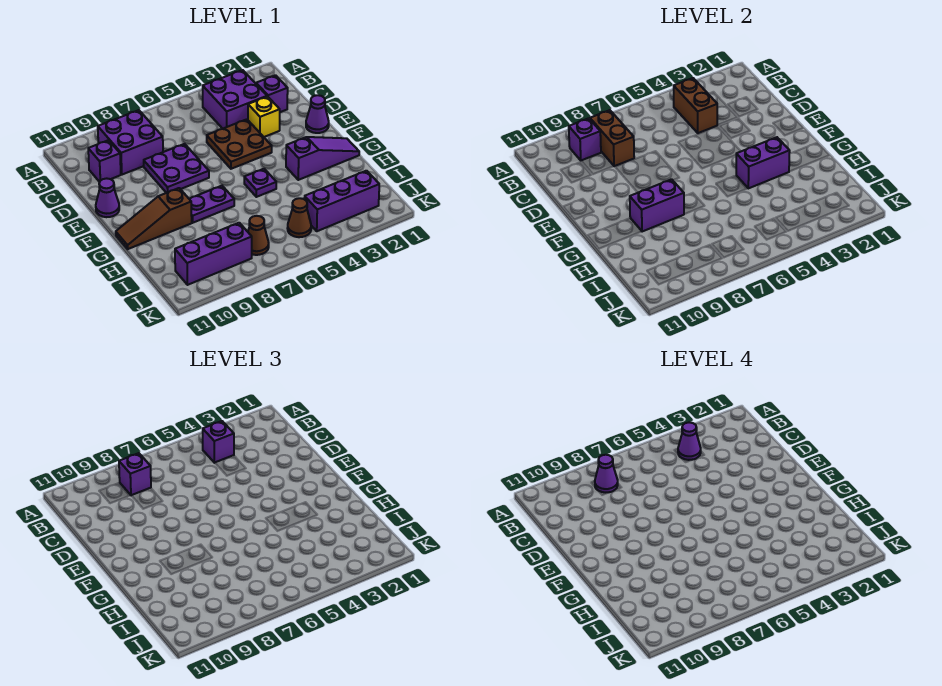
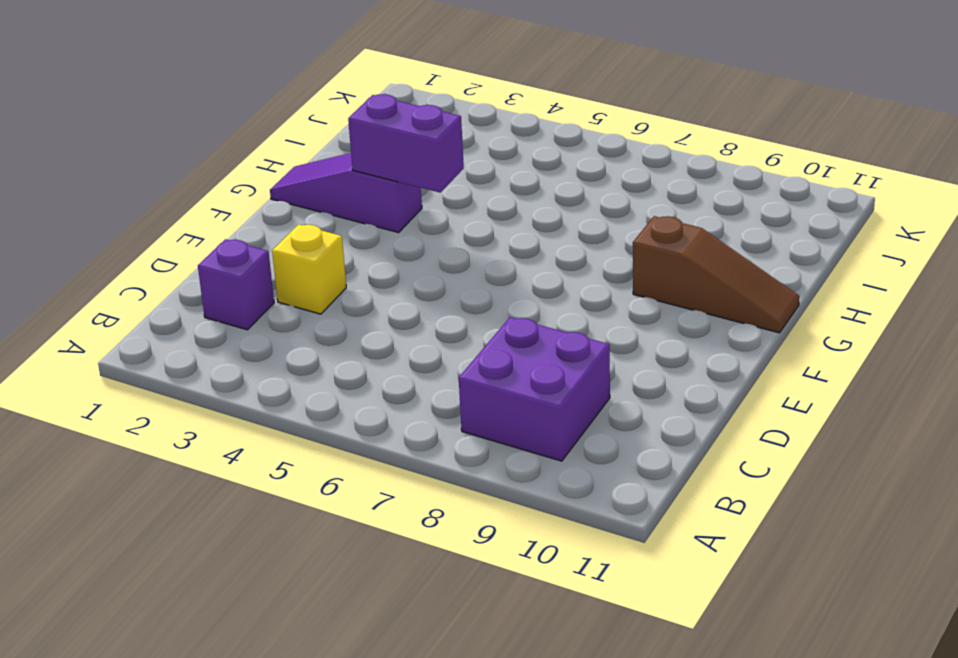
none -> purple 2x2 brick [203,70,267,129]
none -> purple 1x1 brick [88,140,121,182]
none -> brown 2x2 plate [207,119,272,169]

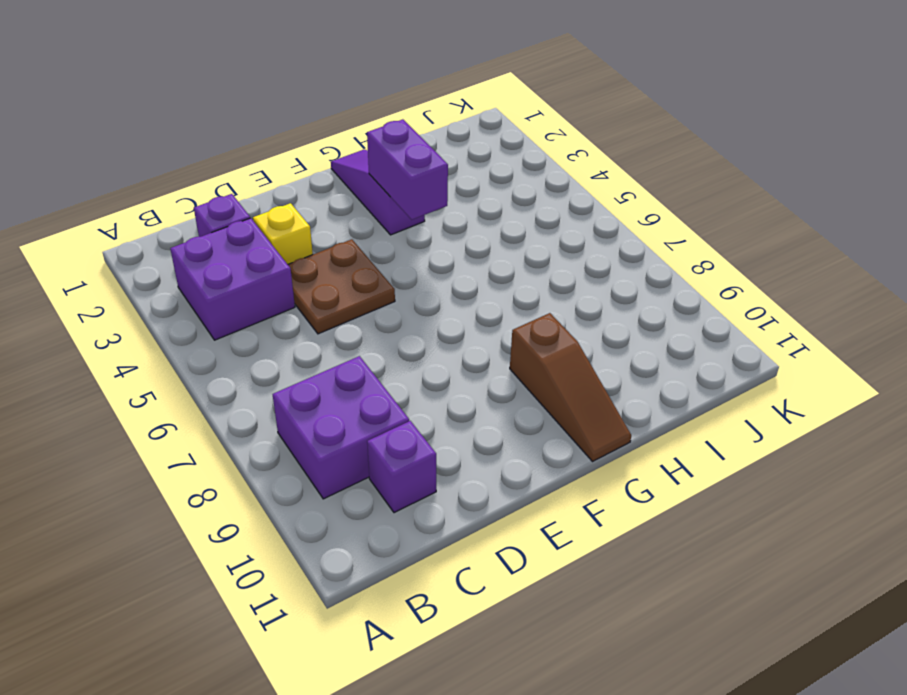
none -> purple 2x2 plate [144,144,209,193]
none -> purple 1x1 cone [306,95,329,133]
none -> purple 1x1 cone [96,178,119,217]

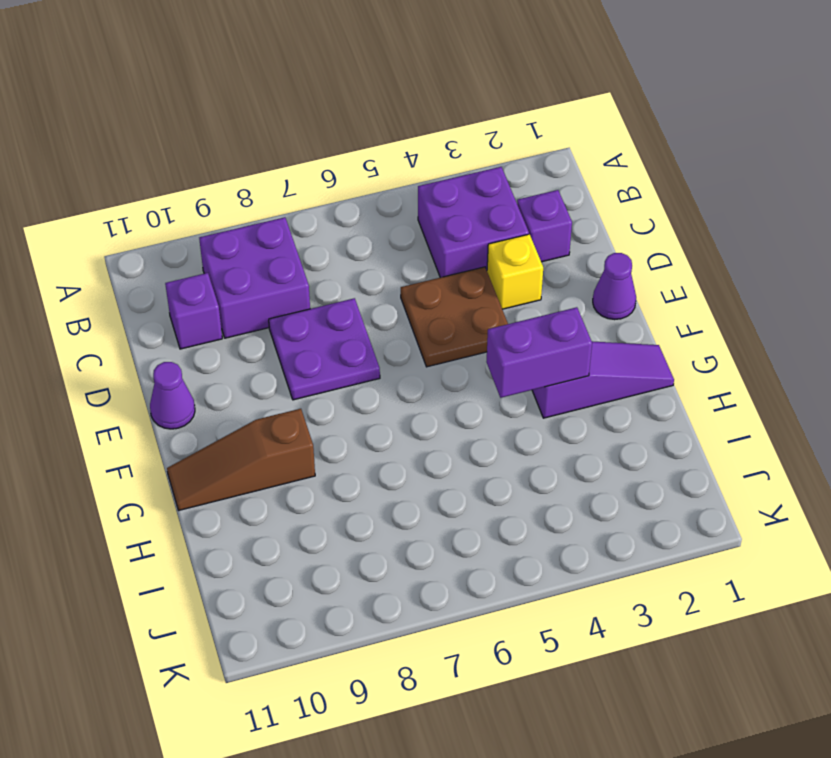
none -> purple 1x1 plate [244,169,276,197]
none -> purple 1x2 plate [190,186,234,223]
none -> purple 1x3 brick [305,171,379,231]

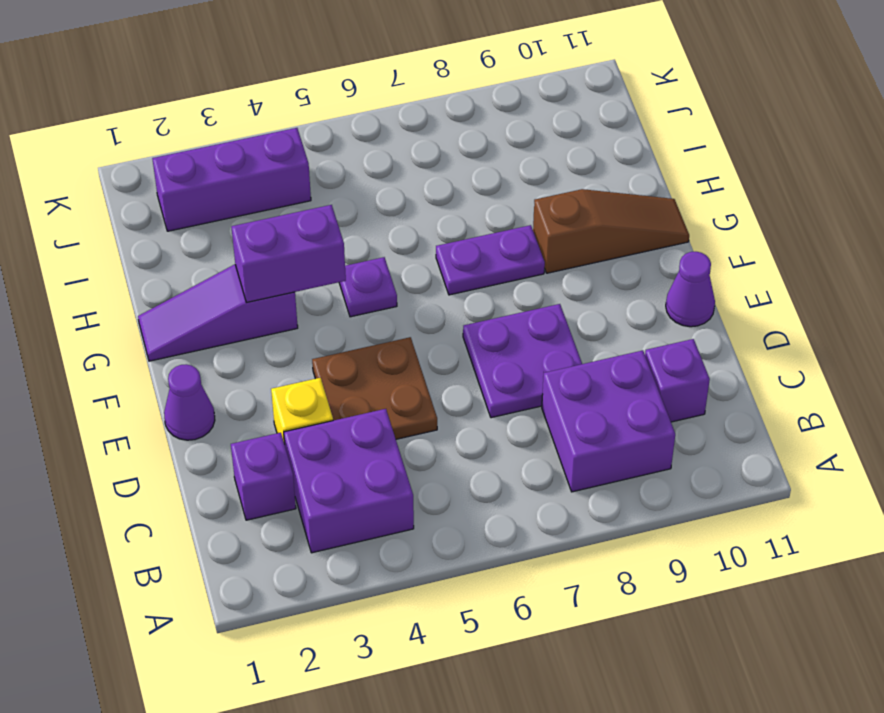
none -> brown 1x1 cone [287,198,311,237]
none -> brown 1x1 cone [248,216,269,255]
none -> purple 1x3 brick [175,223,252,285]

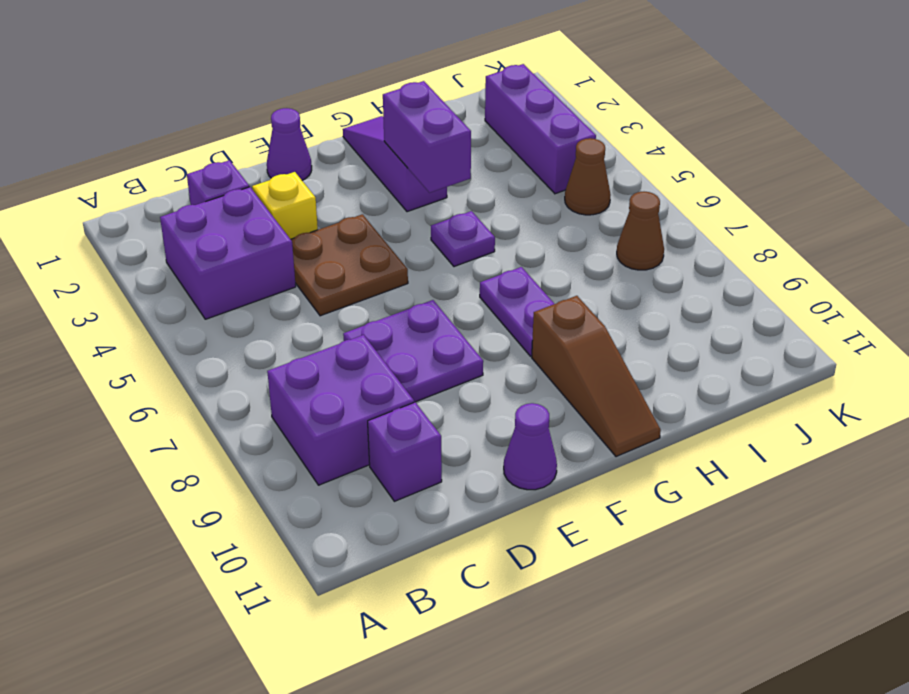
none -> purple 1x3 brick [175,223,252,285]
none -> brown 1x2 brick [674,78,717,133]
none -> brown 1x2 brick [590,110,634,166]

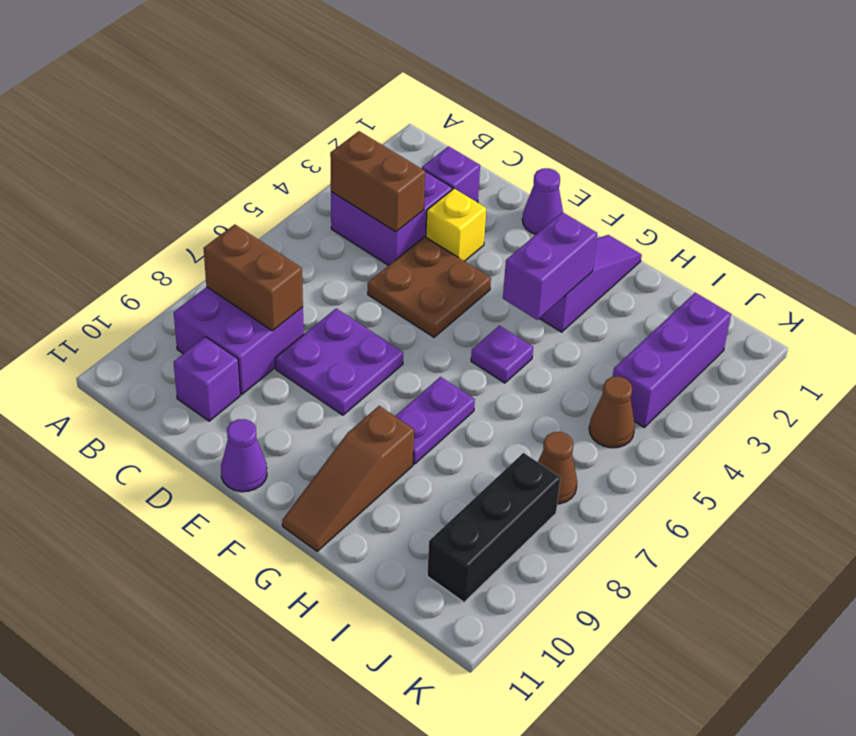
black 1x3 brick [427,453,560,602] -> purple 1x3 brick [175,223,252,285]
none -> purple 1x1 brick [569,118,601,160]
none -> purple 1x2 brick [630,179,684,232]
none -> purple 1x1 brick [203,421,234,463]

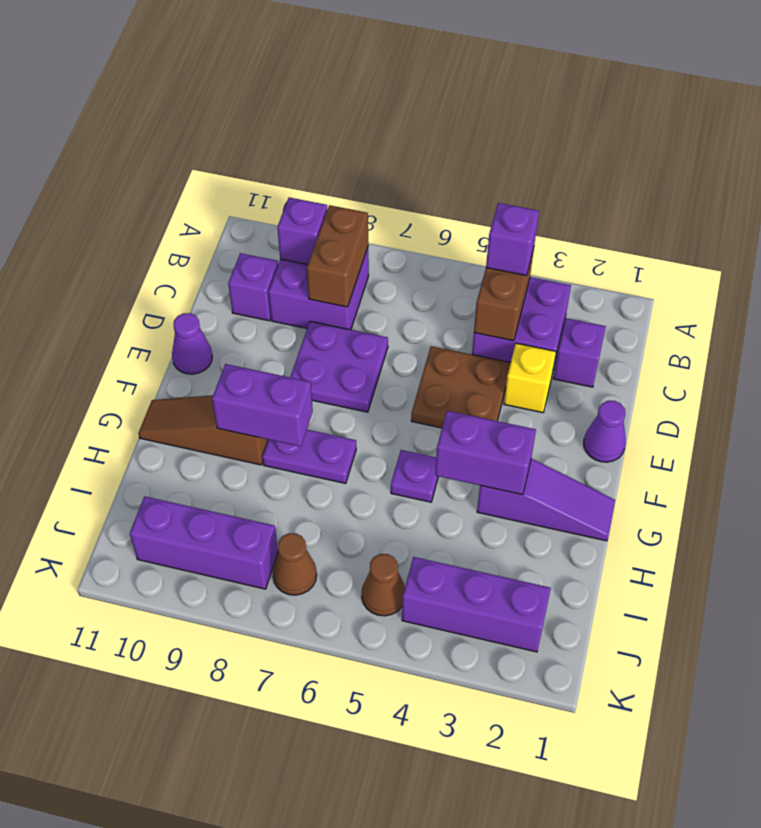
none -> purple 1x1 brick [119,453,151,496]
none -> purple 1x1 cone [678,422,701,460]
none -> purple 1x1 cone [595,455,618,493]

